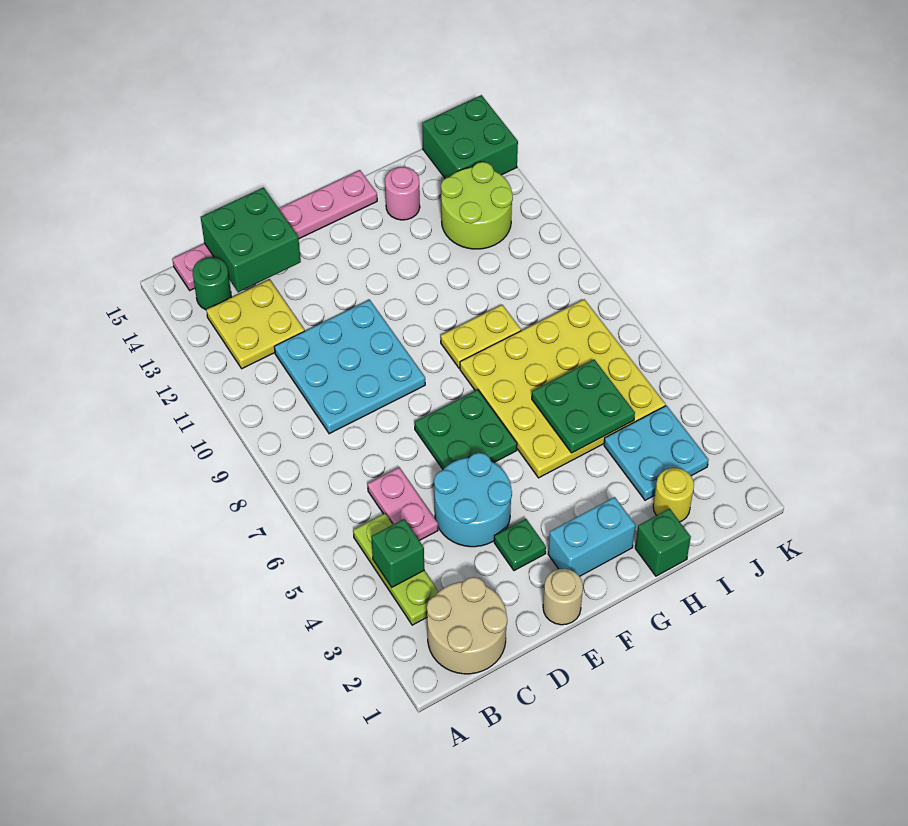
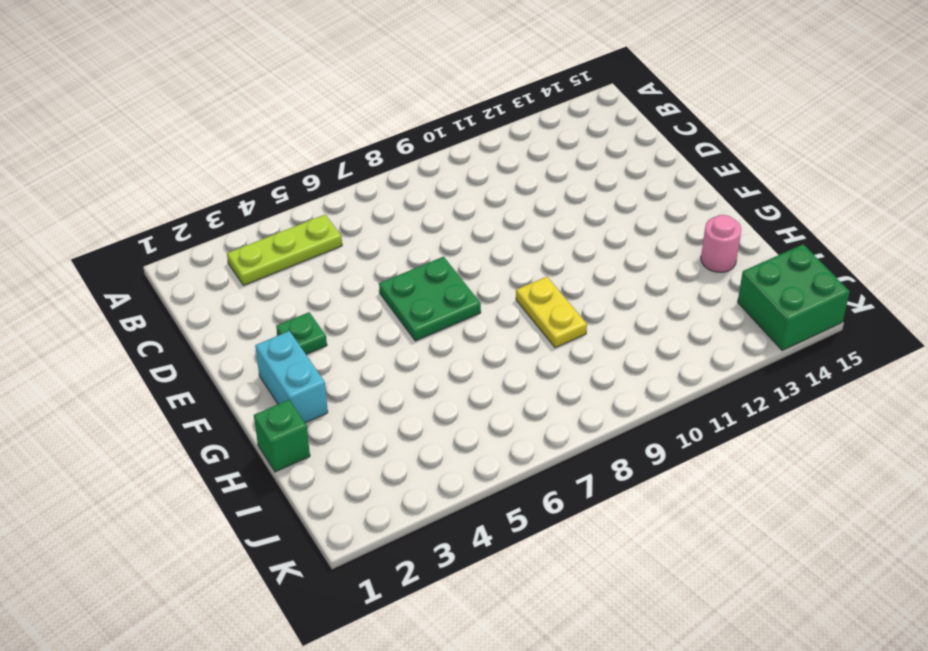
none -> tan 2x2 round brick [427,577,507,674]
none -> yellow 2x2 plate [206,279,305,369]
none -> green 1x1 round brick [193,257,231,310]

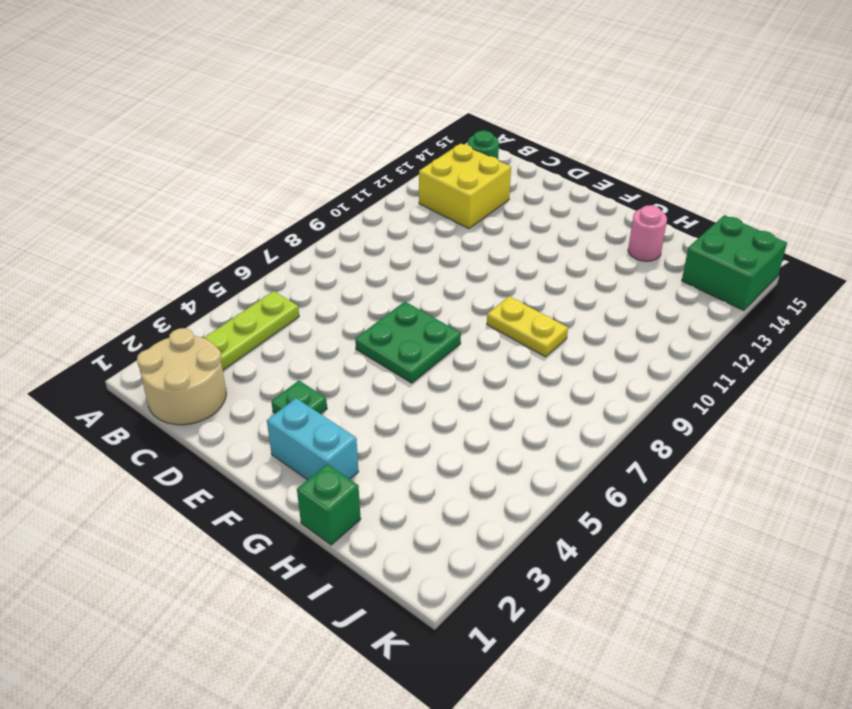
yellow 2x2 brick [419,143,511,229] -> yellow 2x2 plate [206,279,305,369]
none -> pink 1x6 plate [172,170,377,290]
none -> pink 1x2 plate [368,468,438,541]
none -> cyan 3x3 plate [274,300,425,434]

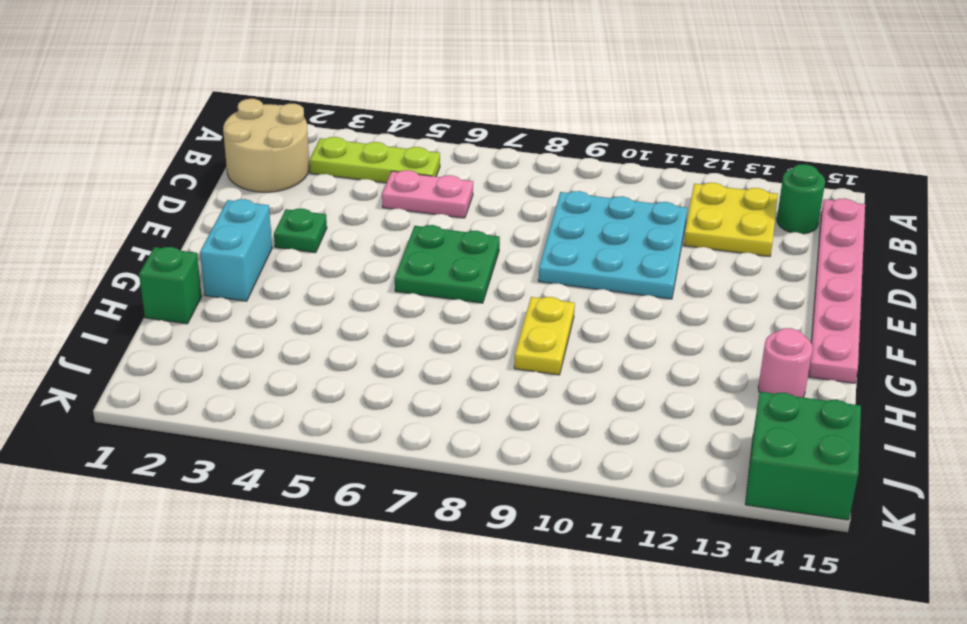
none -> cyan 2x2 round brick [434,453,512,547]
none -> tan 1x1 round brick [543,569,583,625]
none -> yellow 4x4 plate [460,299,666,478]

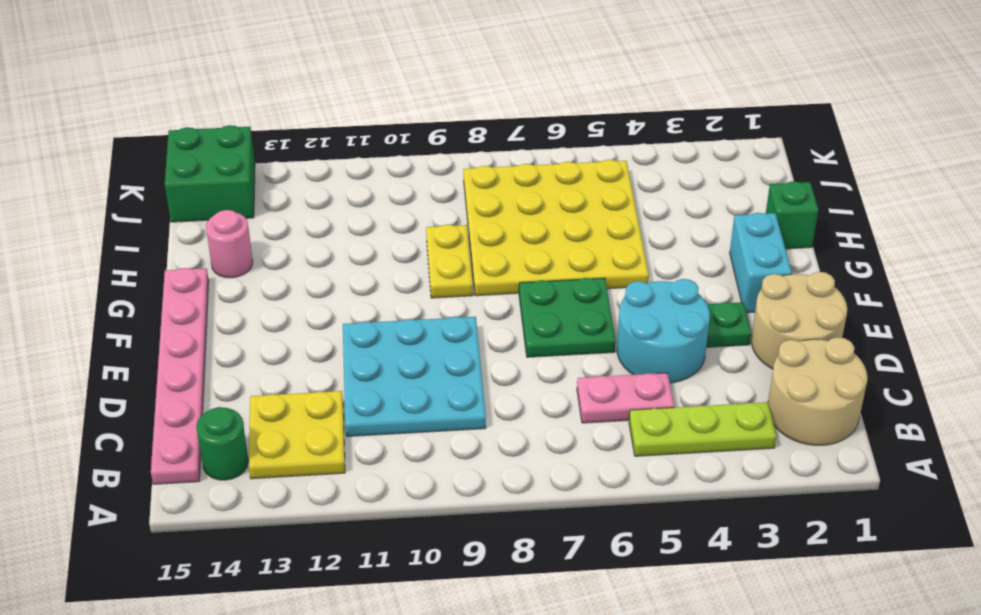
tan 2x2 round brick [751,272,847,369] -> tan 1x1 round brick [543,569,583,625]
none -> yellow 1x1 round brick [653,468,694,522]
none -> cyan 2x2 plate [604,405,708,500]
none -> lime 2x2 round brick [441,162,513,249]

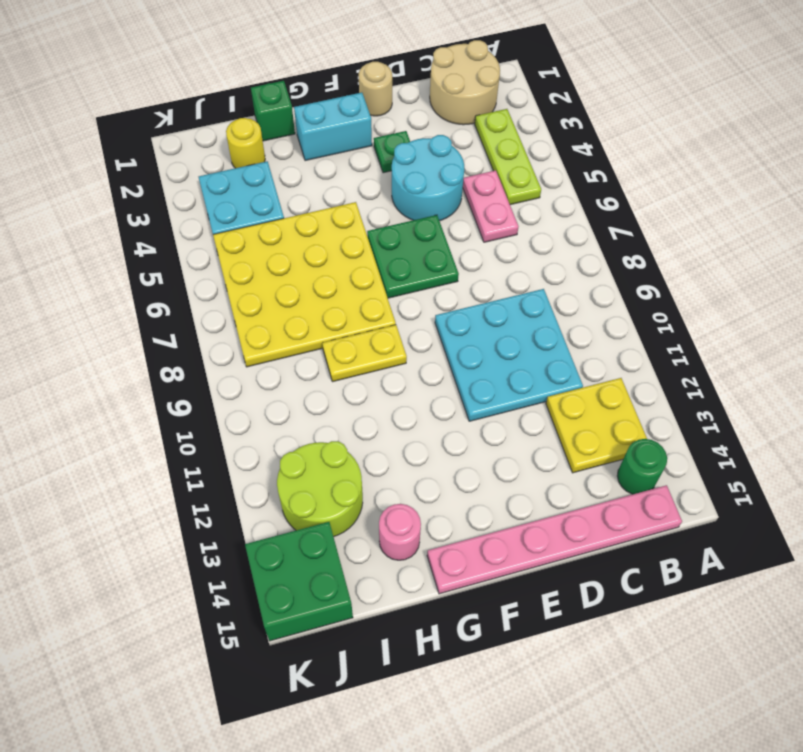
none -> green 1x1 brick [371,519,424,587]
none -> green 2x2 brick [201,188,301,292]
none -> green 2x2 plate [532,359,635,453]

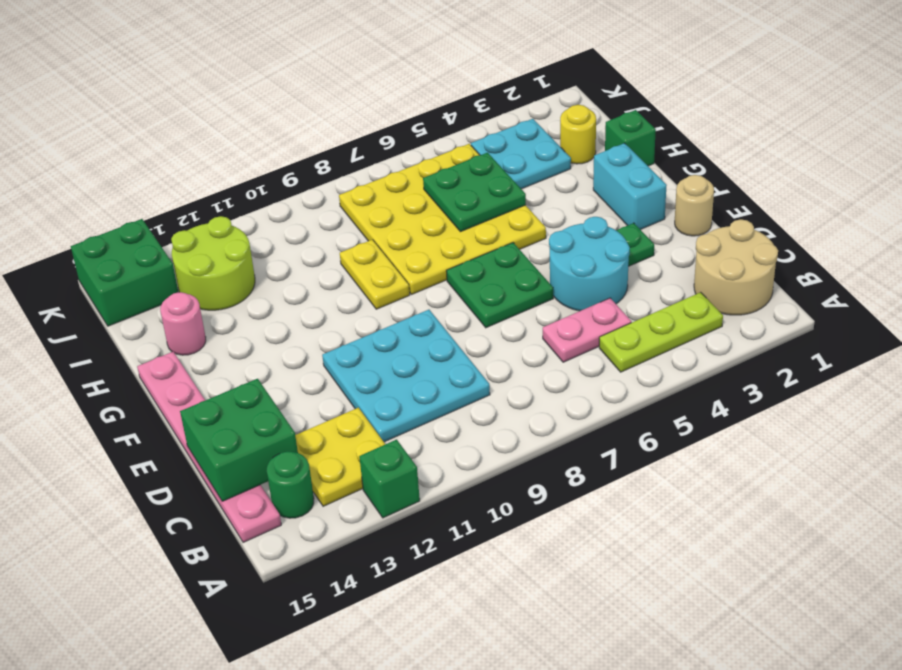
green 1x1 brick [359,440,420,518] -> green 1x1 brick moved to [371,519,424,587]

